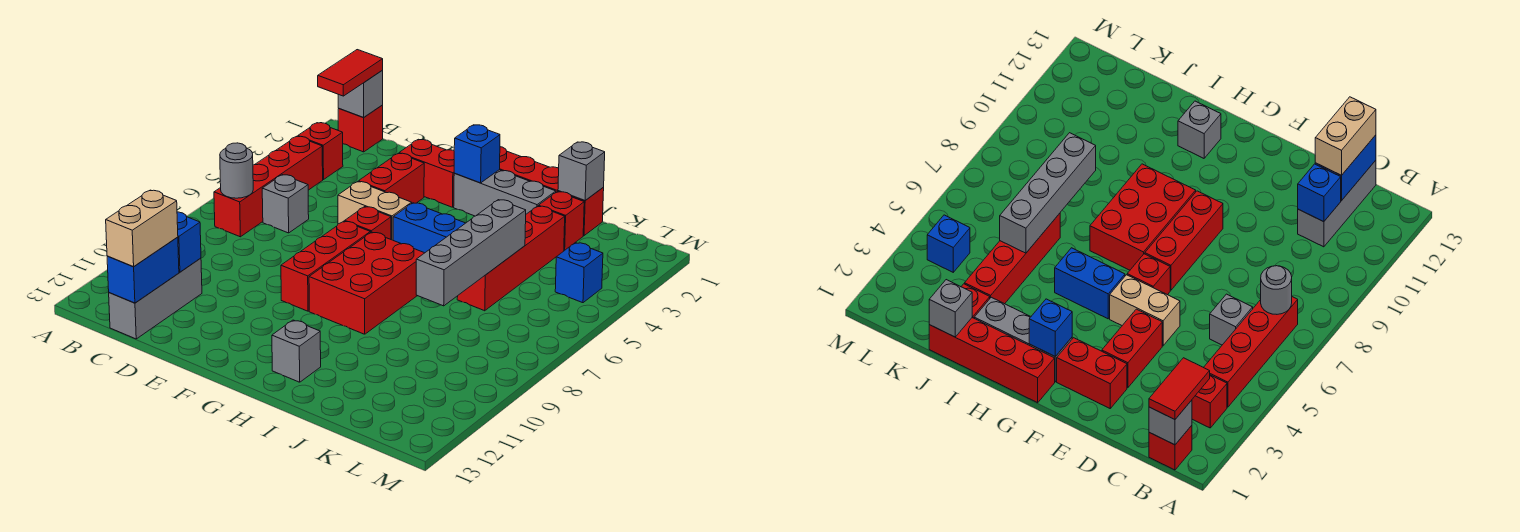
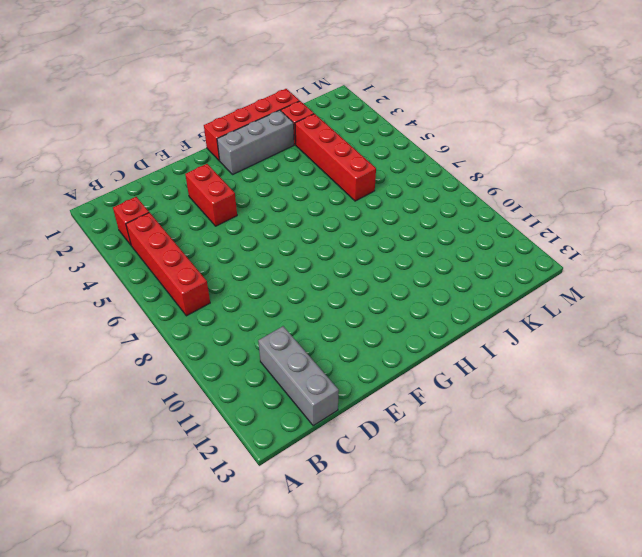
none -> red 1x1 brick [338,105,383,152]
none -> grey 1x1 brick [262,175,309,233]
none -> red 1x2 brick [399,139,454,207]

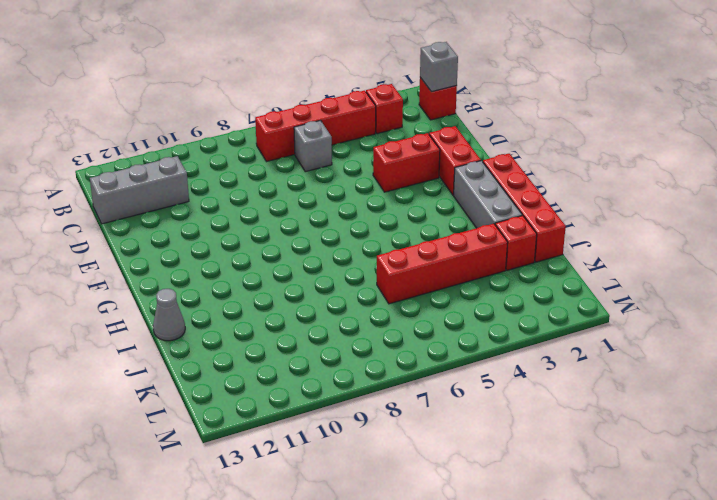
grey 1x1 cone [153,289,185,341] -> none
none -> tan 1x2 brick [338,182,412,240]
none -> red 1x1 brick [345,207,391,239]
none -> red 1x3 brick [281,221,370,311]

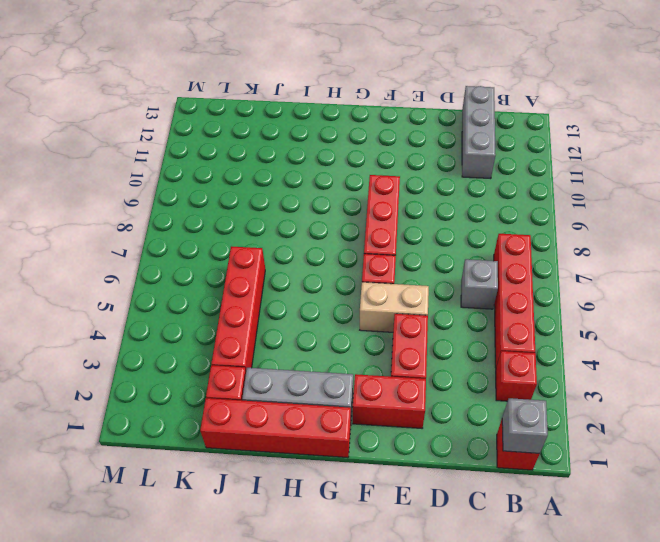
none -> blue 1x2 brick [393,203,465,253]
none -> red 2x3 brick [309,232,424,334]
none -> grey 1x1 brick [272,320,321,382]

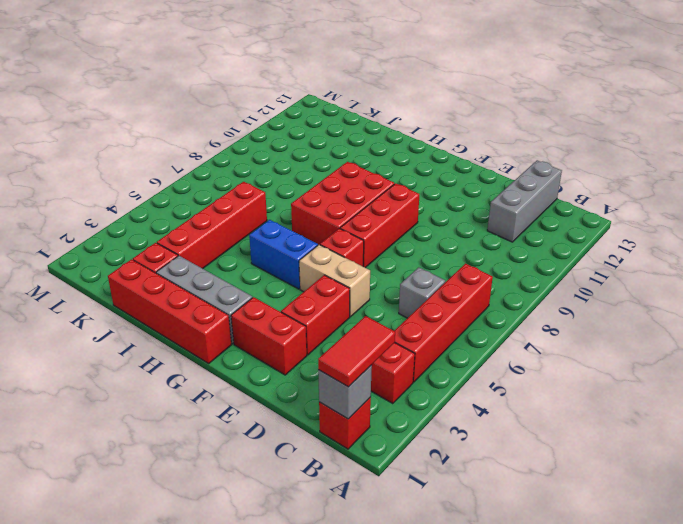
none -> grey 1x1 brick [272,320,321,382]
none -> blue 1x1 brick [555,243,603,303]
none -> grey 1x1 round brick [220,143,253,198]

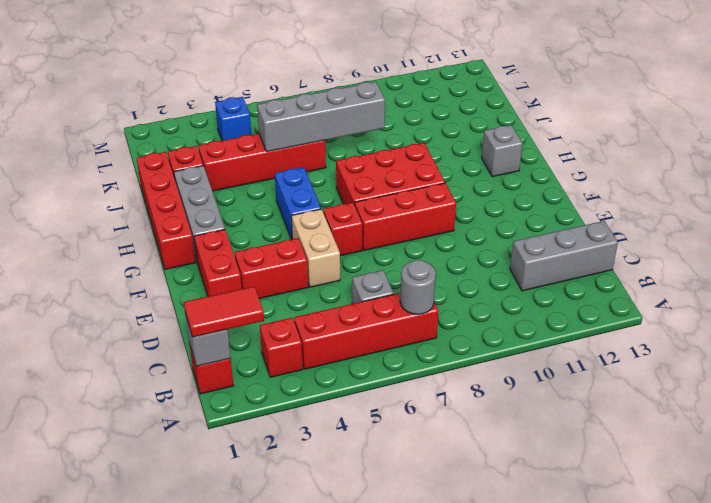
none -> blue 1x1 brick [177,212,201,272]
none -> blue 1x2 brick [107,237,179,303]
none -> blue 1x1 brick [454,125,500,183]

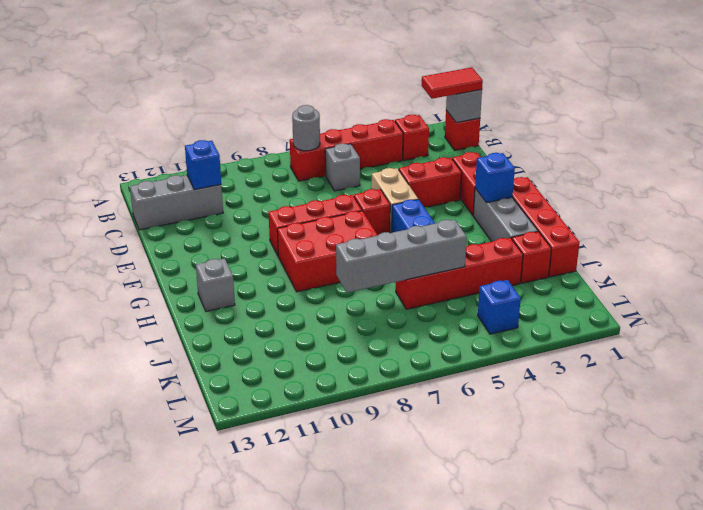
none -> blue 1x2 brick [107,237,179,303]
none -> grey 1x1 brick [558,142,605,200]
none -> tan 1x2 brick [106,190,178,267]

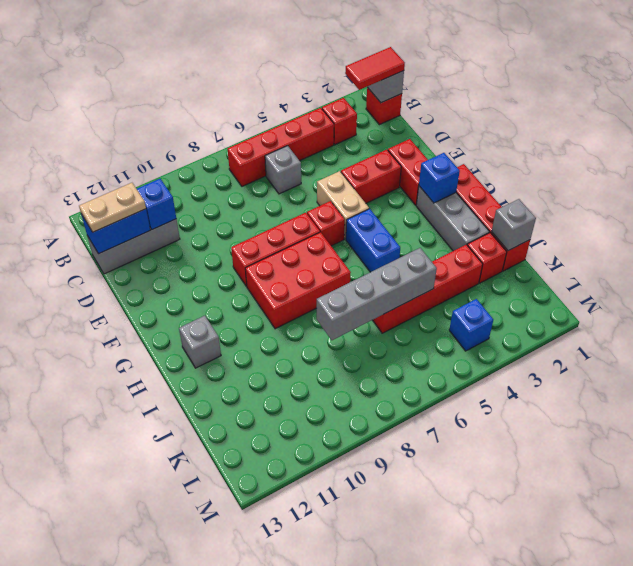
tan 1x2 plate [79,183,146,232] -> tan 1x2 brick [106,190,178,267]
none -> grey 1x1 round brick [220,143,253,198]

